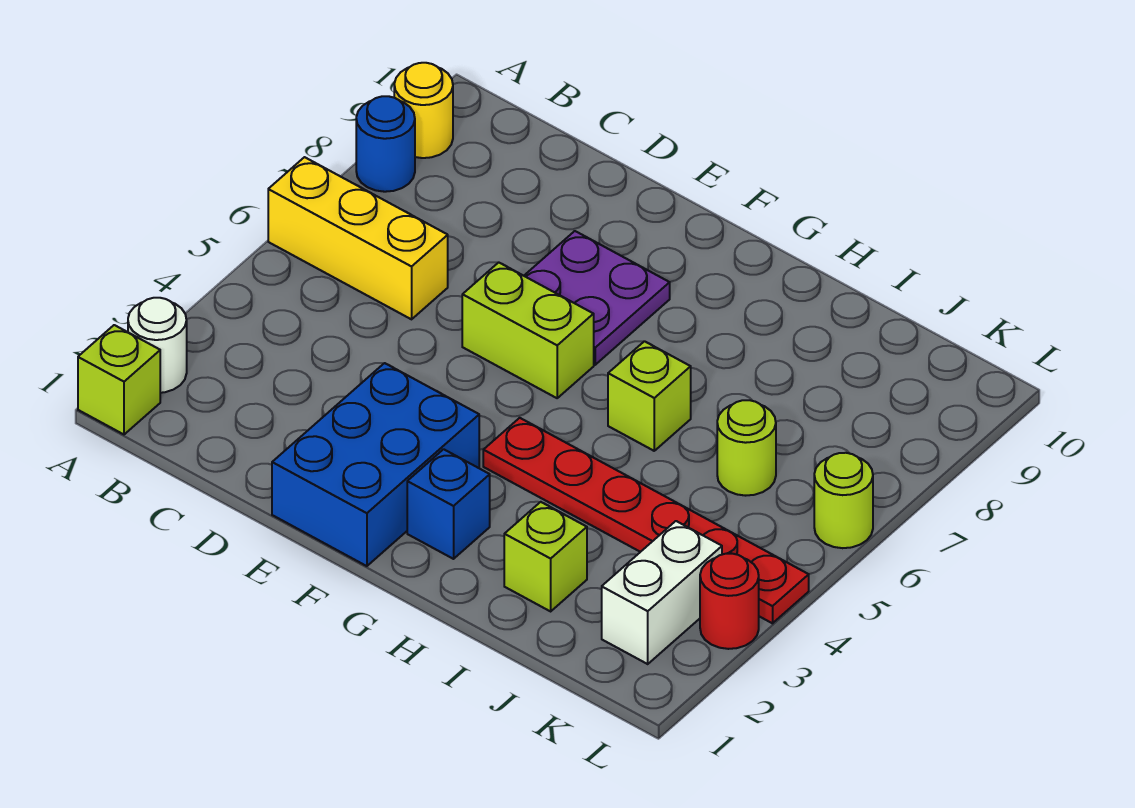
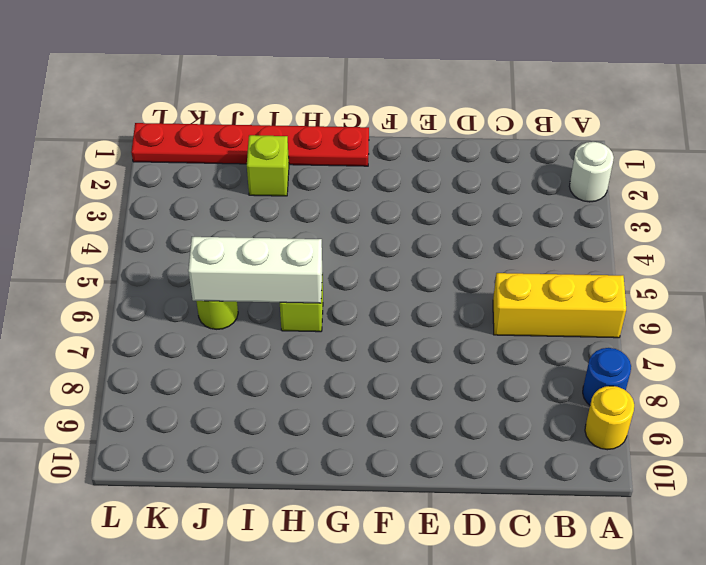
red 1x6 plate [131,123,369,166] -> red 1x6 plate moved to [483,418,809,623]
white 1x3 brick [188,237,322,303] -> none
none -> lime 1x1 brick [78,325,160,434]
none -> blue 2x3 brick [272,363,479,566]
none -> lime 1x2 brick [462,262,594,398]

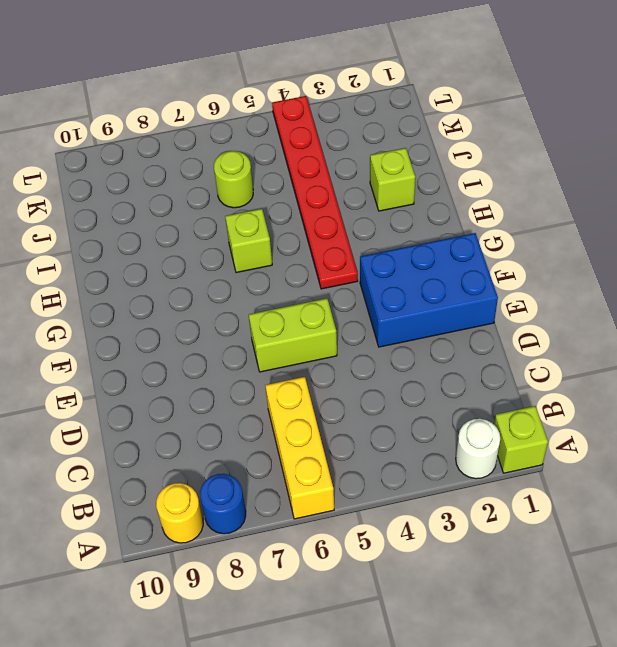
lime 1x2 brick [249,298,337,372] -> lime 1x2 brick turned to [462,262,594,398]
none -> purple 2x2 plate [524,231,670,365]
none -> blue 1x1 brick [407,449,490,559]
none -> white 1x2 brick [602,521,722,664]

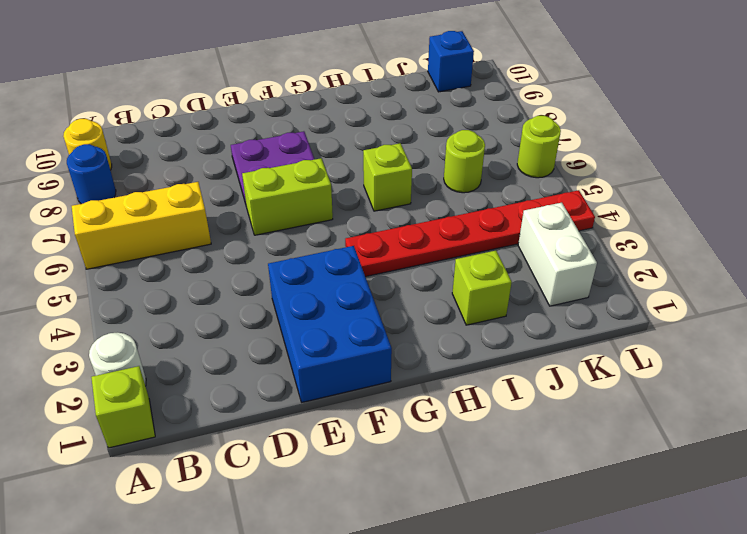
blue 1x1 brick [428,31,474,92] -> blue 1x1 brick moved to [407,449,490,559]
none -> red 1x1 round brick [700,554,759,649]

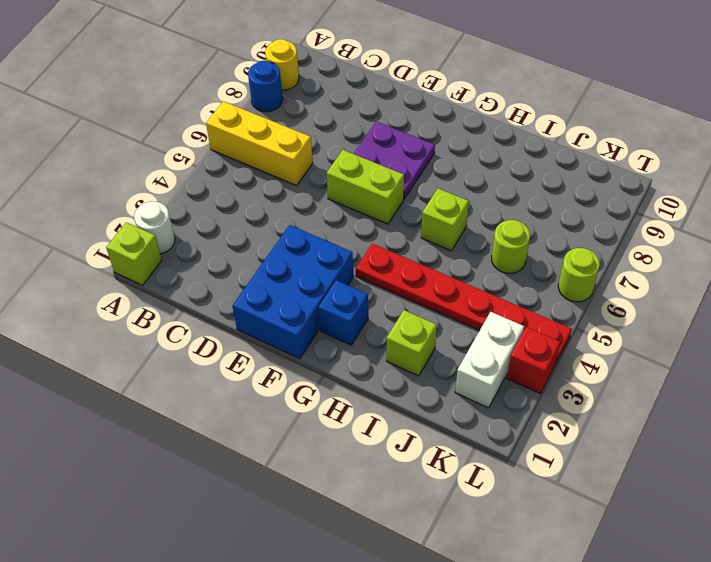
red 1x1 brick [507,327,560,393] -> red 1x1 round brick [700,554,759,649]

